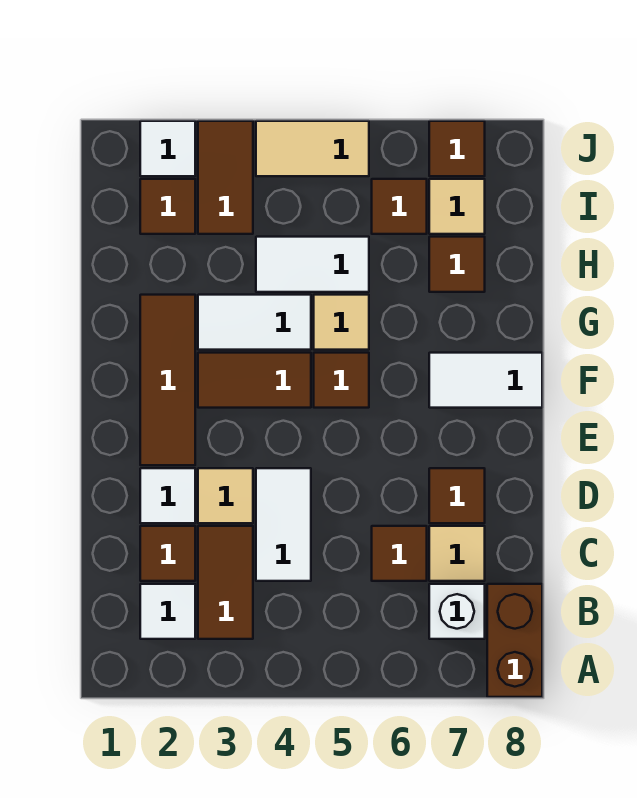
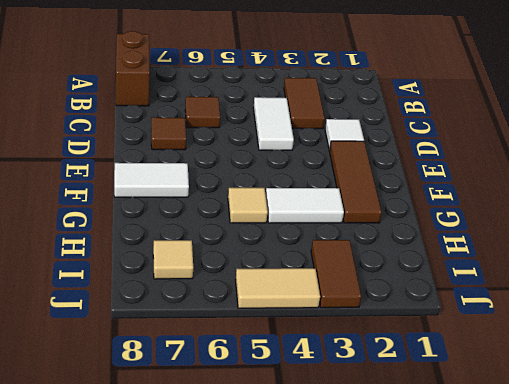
none -> white 1x1 tile [140,584,195,639]
none -> white 1x1 brick [429,584,485,639]
none -> brown 1x1 tile [140,526,195,581]

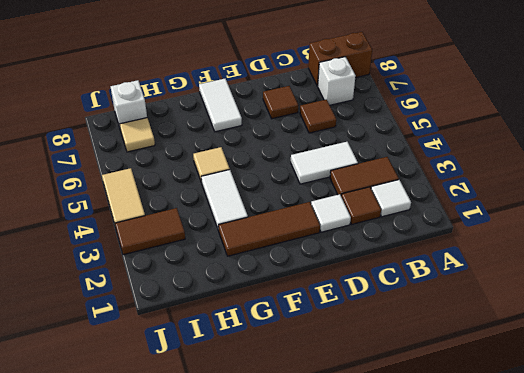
white 1x1 brick [111,80,147,127] -> none
none -> tan 1x1 tile [429,526,485,581]
none -> tan 1x1 tile [198,468,253,523]
none -> brown 1x2 tile [198,353,311,408]

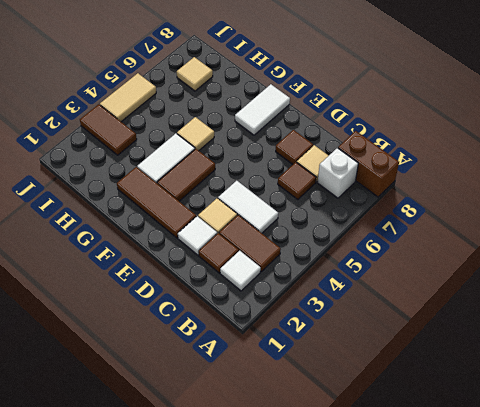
none -> brown 1x1 tile [314,353,369,408]
none -> white 1x2 tile [256,237,369,292]
none -> brown 1x1 tile [429,237,485,292]

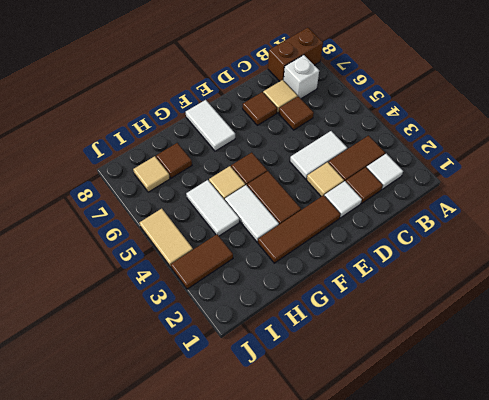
none -> brown 1x1 tile [140,179,195,234]
none -> brown 1x1 tile [372,179,427,234]
none -> white 1x1 tile [140,121,195,176]

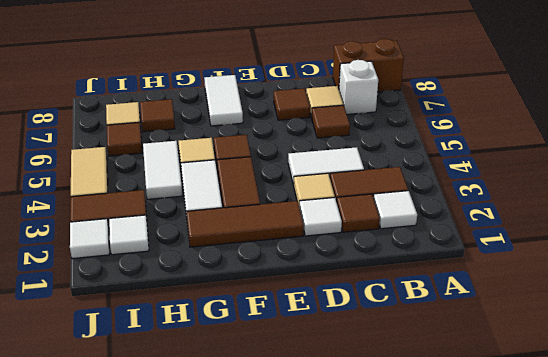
white 1x1 tile [109,215,149,255] -> brown 1x1 tile [140,179,195,234]
none -> brown 1x1 tile [429,121,485,176]

